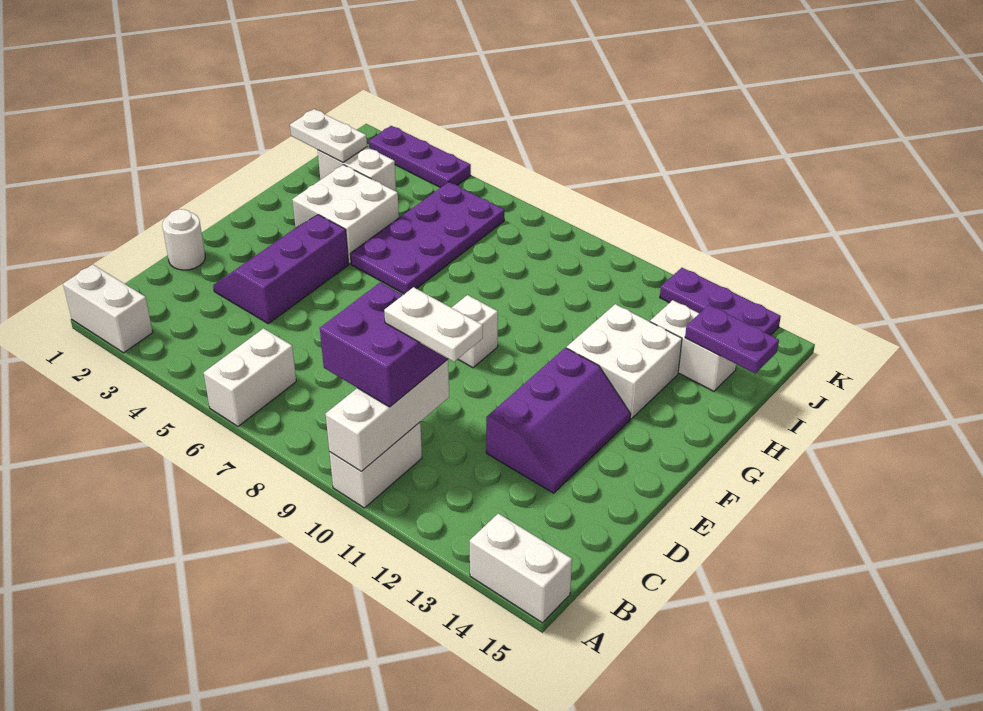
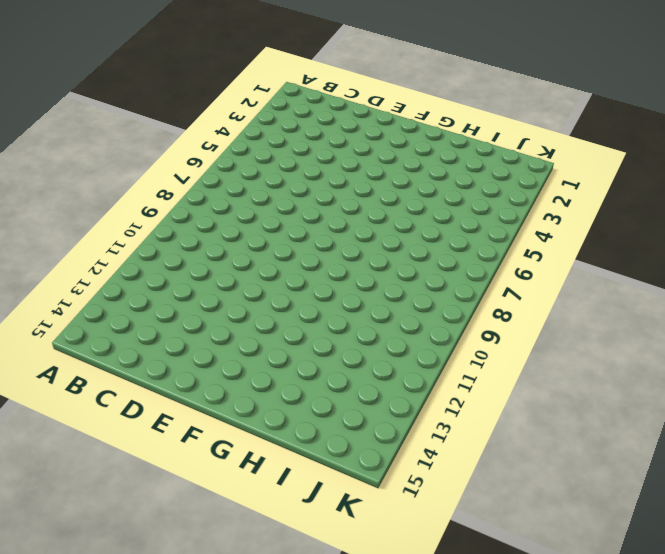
none -> white 1x2 brick [63,265,153,353]
none -> white 1x2 brick [204,328,296,426]
none -> white 1x2 brick [329,422,422,508]

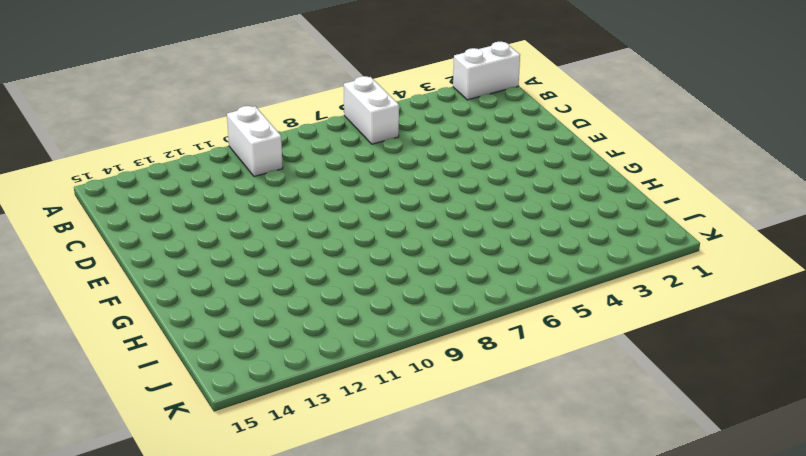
none -> white 1x2 brick [470,513,572,623]
none -> white 1x1 round brick [162,209,205,270]
none -> purple 2x3 slope [213,215,349,323]

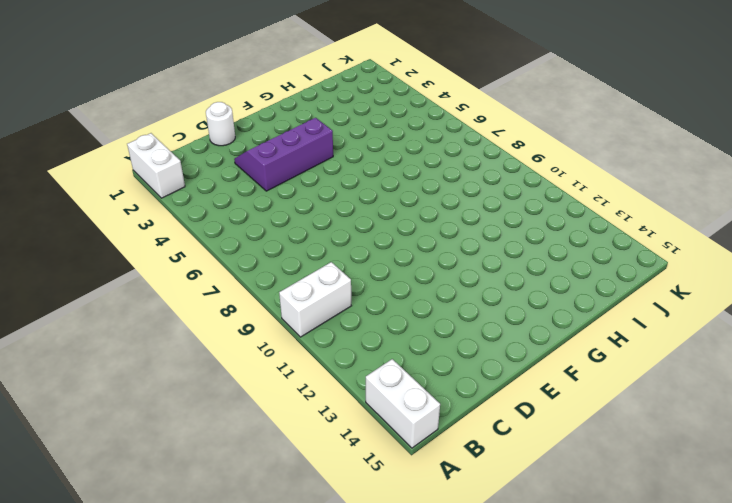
none -> white 1x2 brick [204,328,296,426]
none -> purple 2x3 slope [486,348,631,493]
none -> white 1x1 brick [452,295,498,368]

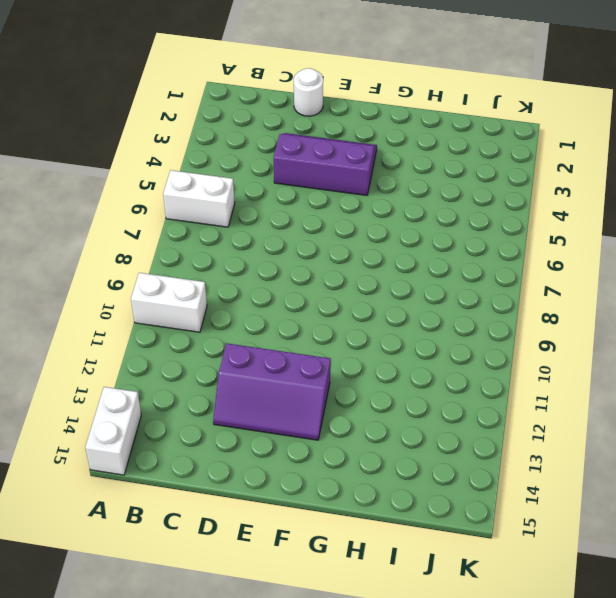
none -> white 1x2 brick [63,265,153,353]
none -> white 1x1 brick [452,295,498,368]
none -> white 2x2 brick [292,165,399,264]

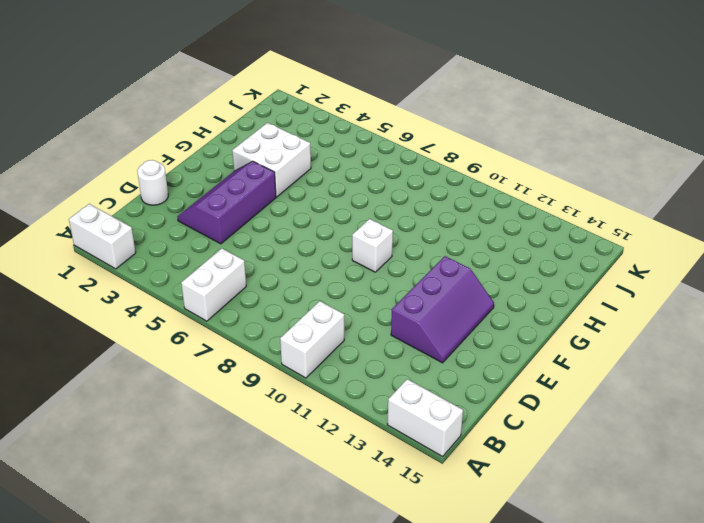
none -> purple 2x4 plate [350,182,504,294]
none -> white 2x2 brick [567,304,682,419]
none -> white 1x2 brick [318,147,396,191]

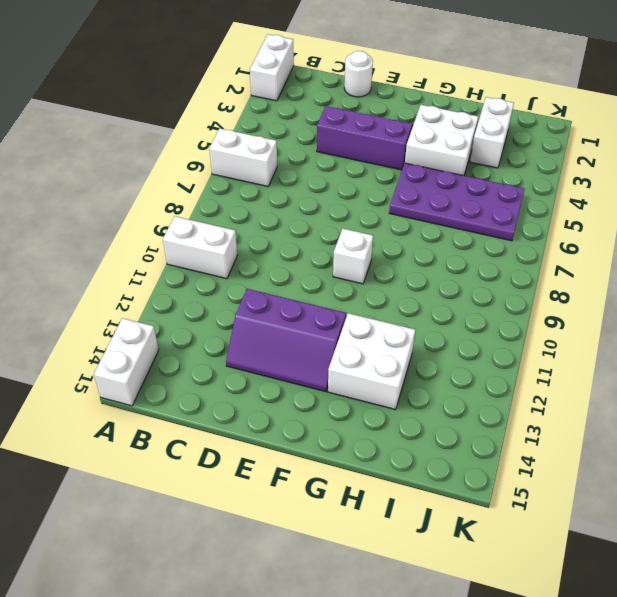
none -> white 1x2 brick [650,300,736,391]
none -> purple 1x3 plate [369,126,471,188]
none -> purple 1x3 plate [660,268,781,335]

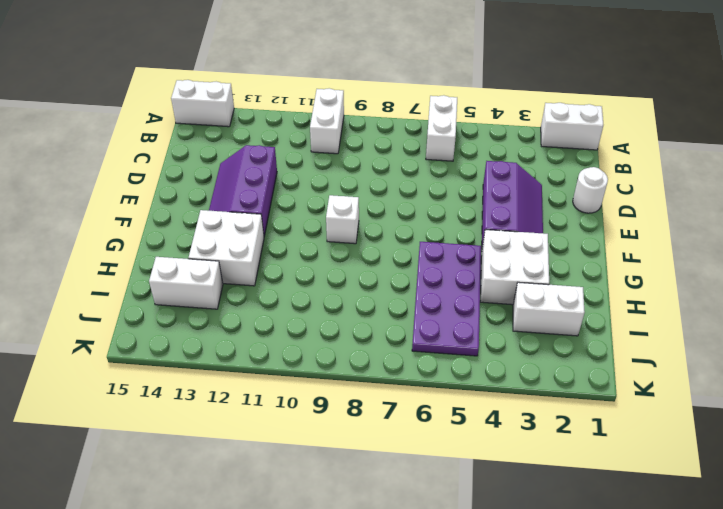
none -> purple 1x3 plate [369,126,471,188]
none -> purple 1x3 plate [660,268,781,335]
none -> white 1x3 brick [326,359,449,471]

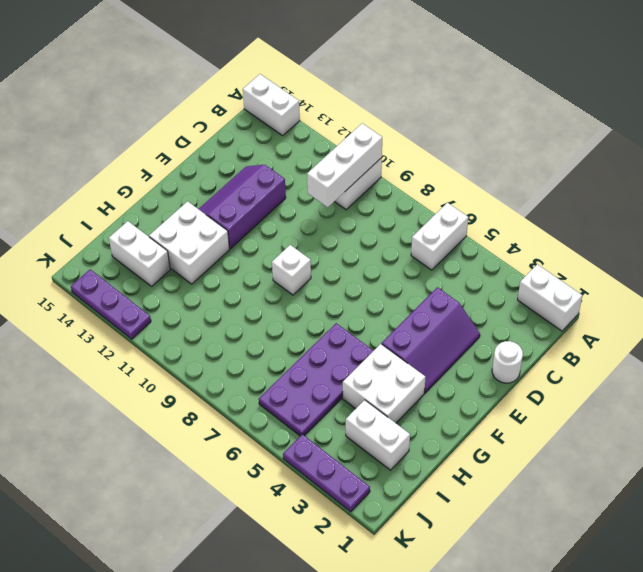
none -> white 1x2 plate [290,109,367,162]
none -> purple 1x2 plate [685,305,779,373]
none -> purple 2x2 brick [320,282,448,407]

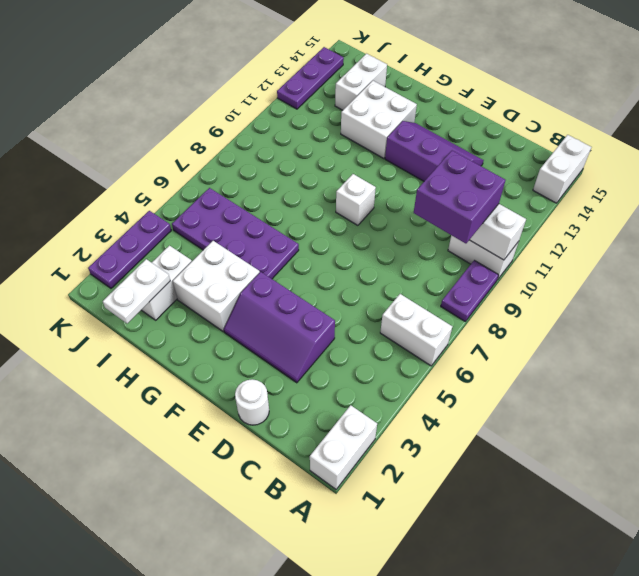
purple 1x2 plate [441,260,498,321] -> purple 1x2 plate moved to [685,305,779,373]
none -> white 1x2 plate [384,287,483,362]

